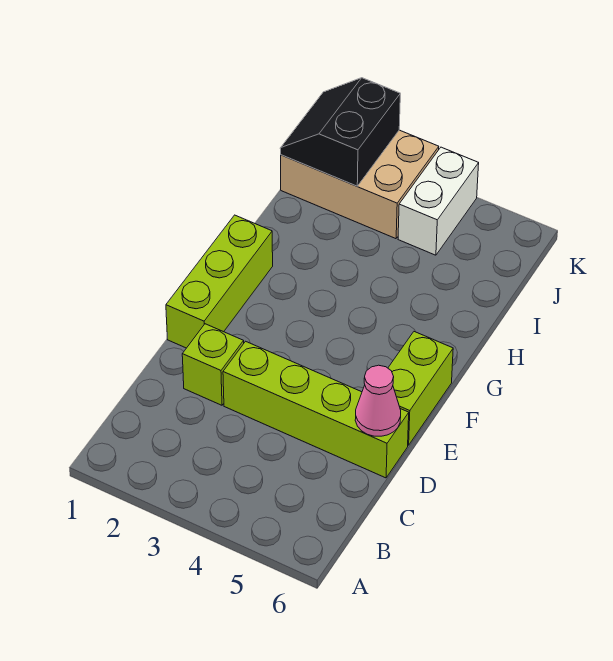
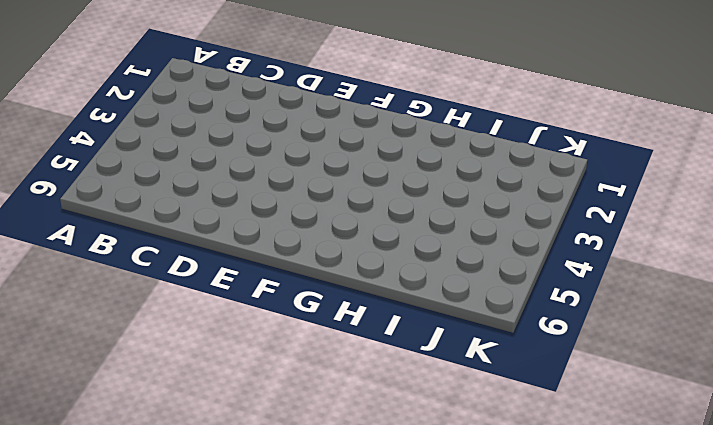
none -> lime 1x1 brick [182,324,244,405]
none -> lime 1x4 brick [223,341,409,478]

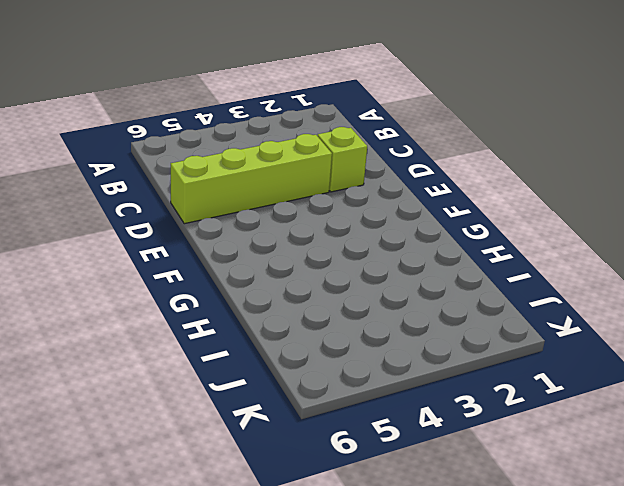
none -> lime 1x3 brick [166,215,273,348]
none -> lime 1x2 brick [388,332,453,445]

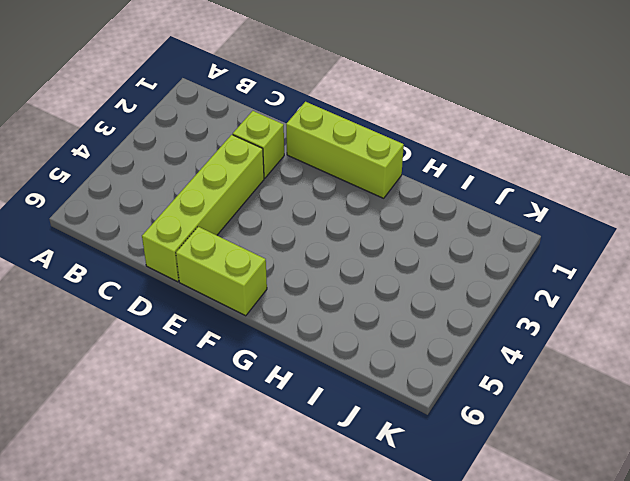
none -> tan 2x3 brick [281,130,439,239]
none -> white 1x2 brick [398,147,479,255]

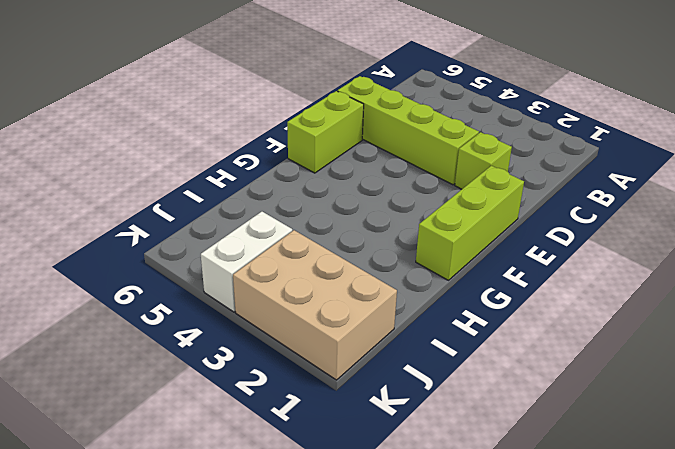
none -> pink 1x1 cone [355,365,401,436]
none -> black 2x2 slope [280,78,400,186]

